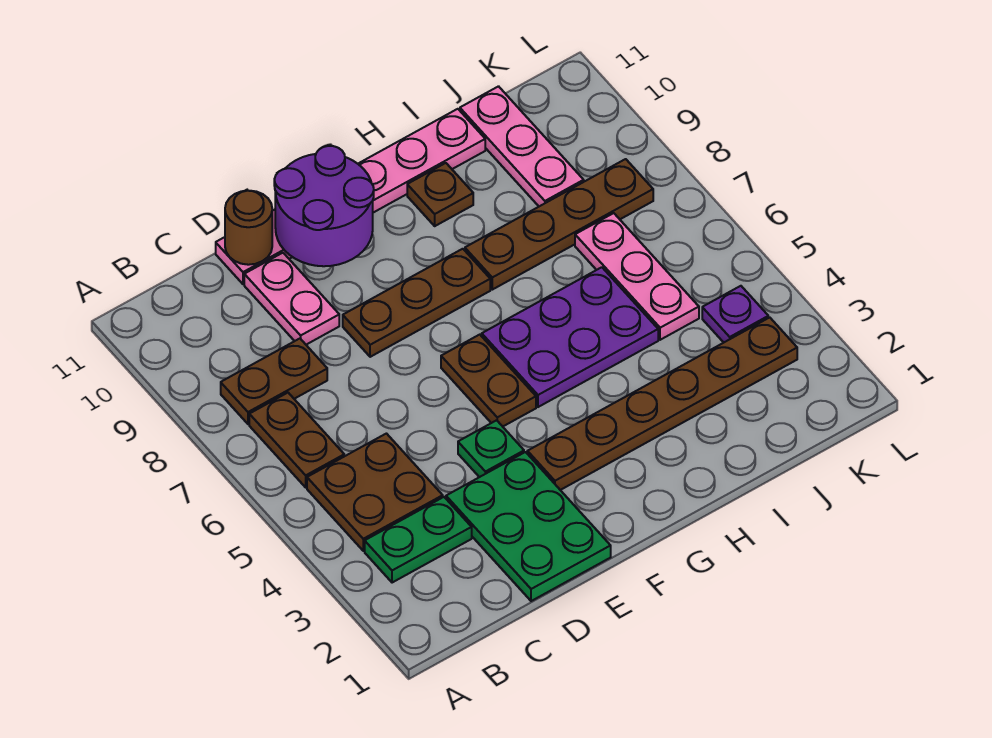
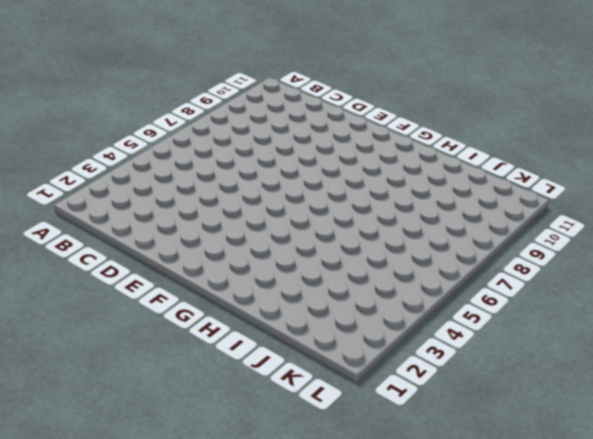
none -> green 1x2 plate [365,497,472,583]
none -> brown 2x2 plate [307,434,443,551]
none -> brown 1x2 plate [249,393,344,487]

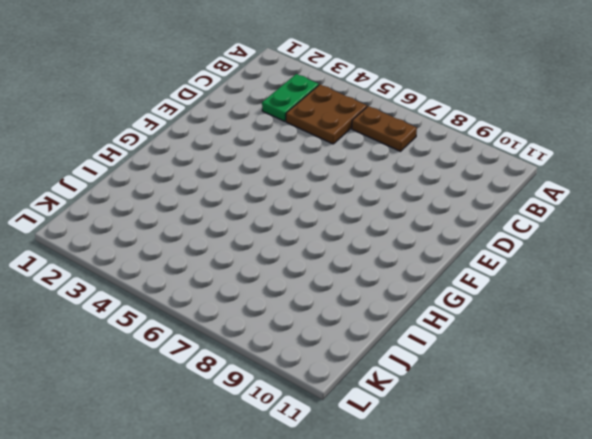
none -> brown 1x2 plate [221,339,327,424]
none -> green 2x3 plate [446,452,611,601]
none -> pink 1x2 plate [244,253,339,345]

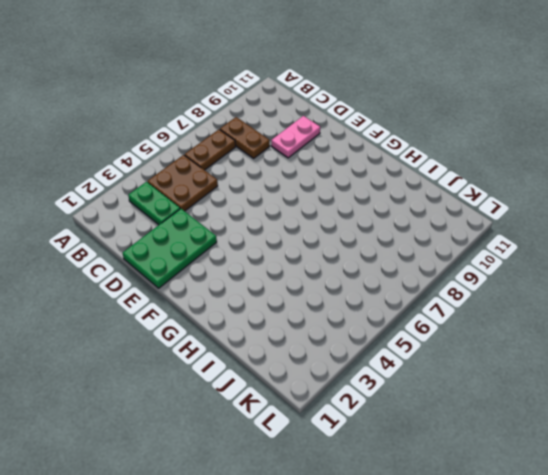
none -> pink 1x6 plate [216,109,485,284]
none -> green 1x1 plate [458,420,524,477]
none -> brown 1x3 plate [343,249,490,357]

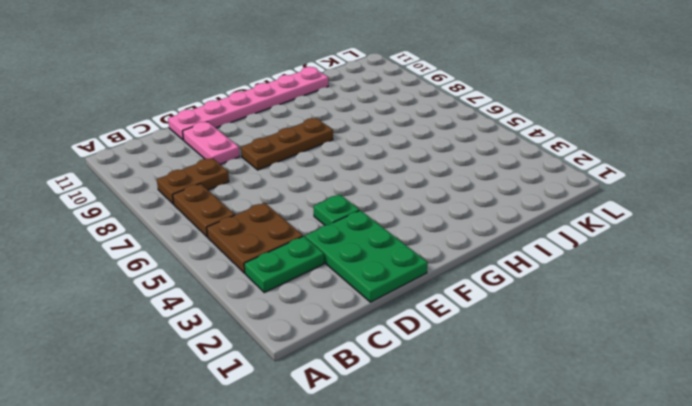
none -> brown 1x6 plate [527,318,797,490]
none -> brown 1x2 plate [441,335,536,427]
none -> purple 2x3 plate [482,267,658,407]

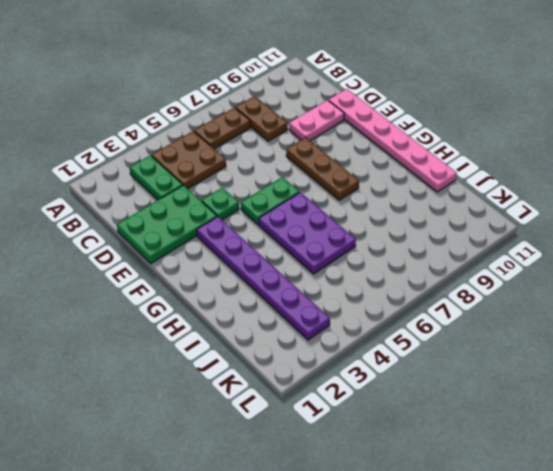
purple 1x6 plate [197,217,330,340] -> brown 1x6 plate [527,318,797,490]
green 1x2 plate [241,177,299,224] -> brown 1x2 plate [441,335,536,427]
none -> brown 1x4 plate [465,159,653,290]
none -> brown 1x1 plate [407,163,473,226]
none -> pink 1x3 plate [575,213,699,340]

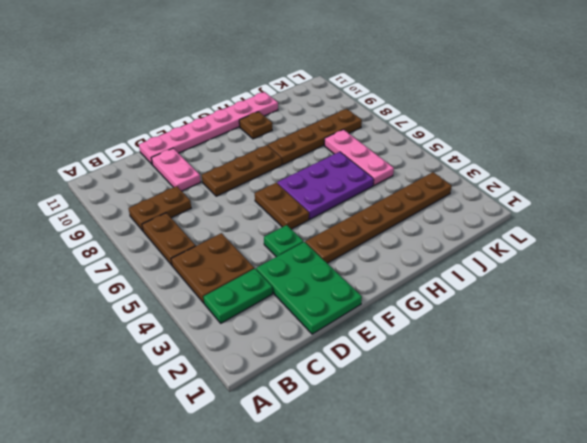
none -> pink 1x3 plate [460,86,584,206]
none -> purple 1x1 plate [702,286,768,342]
none -> brown 1x1 round brick [225,191,272,265]

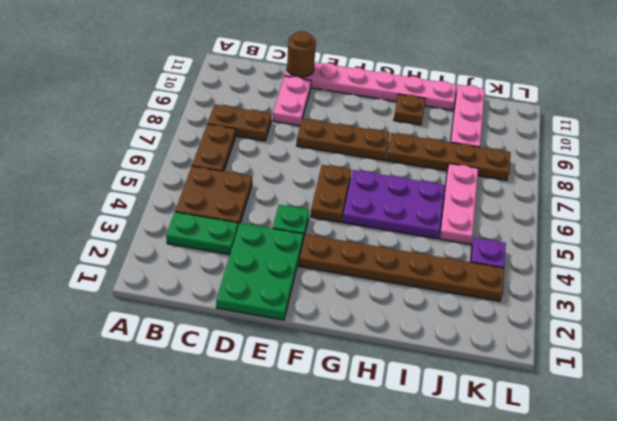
none -> purple 2x2 round brick [274,146,374,266]

